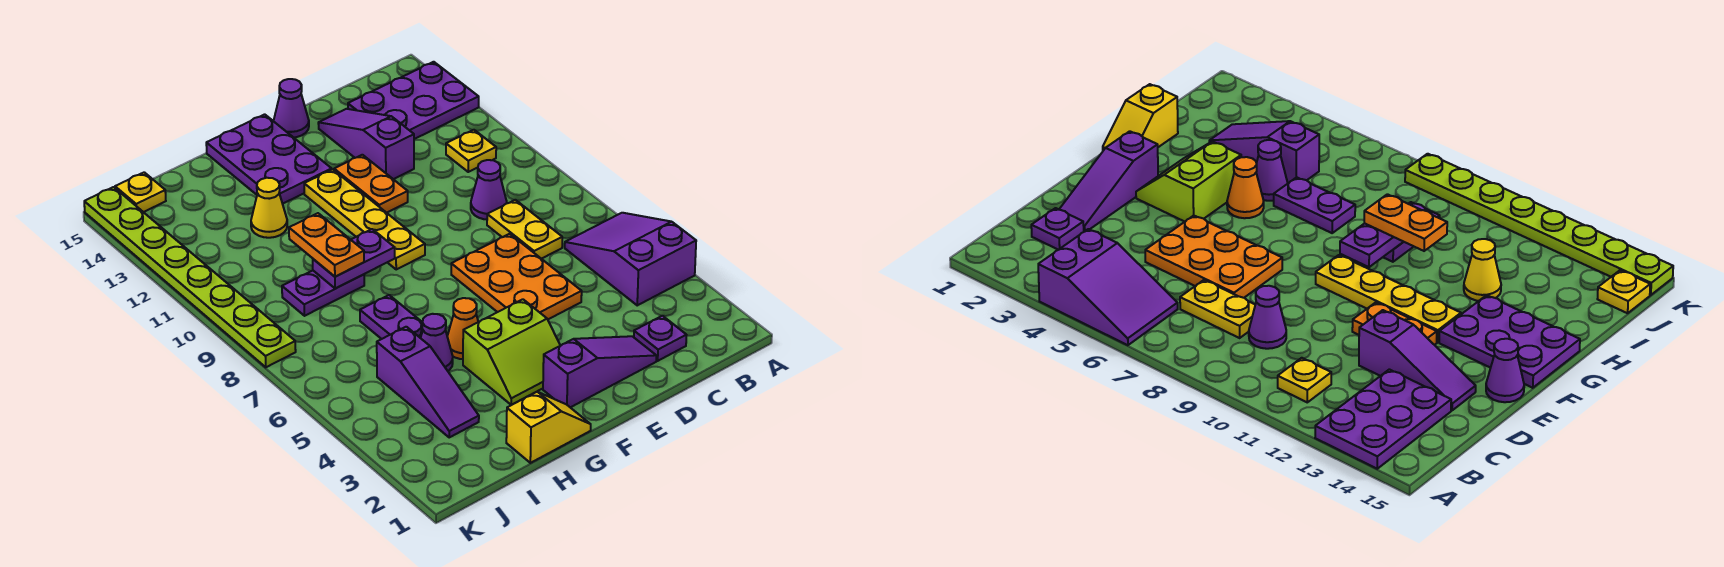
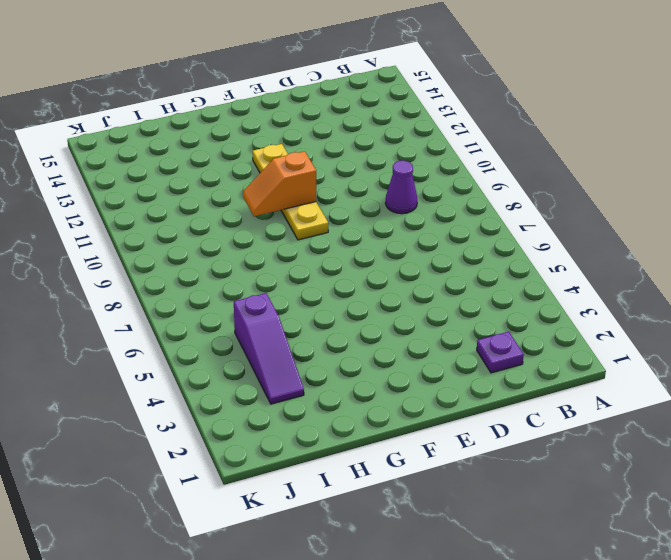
orange 1x2 slope [243,151,316,216] -> none
none -> purple 2x3 slope [565,213,696,305]
none -> purple 2x3 plate [348,62,479,139]
none -> yellow 1x1 plate [446,130,496,172]

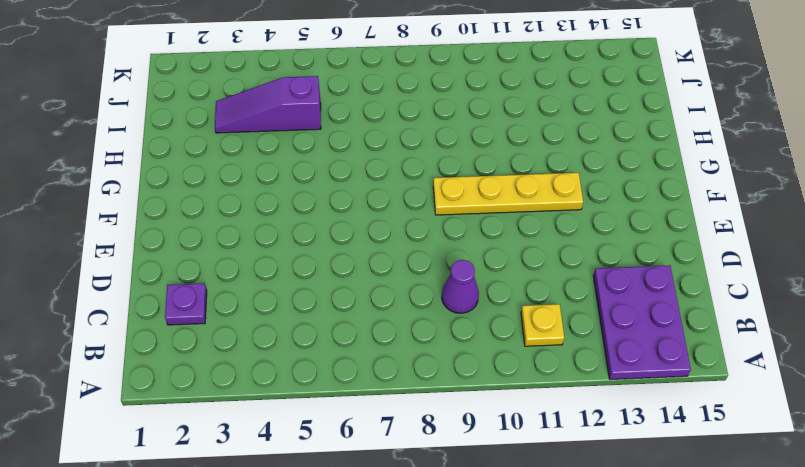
none -> purple 2x3 slope [565,213,696,305]
none -> yellow 1x2 plate [487,200,562,259]
none -> purple 1x3 slope [543,336,656,407]

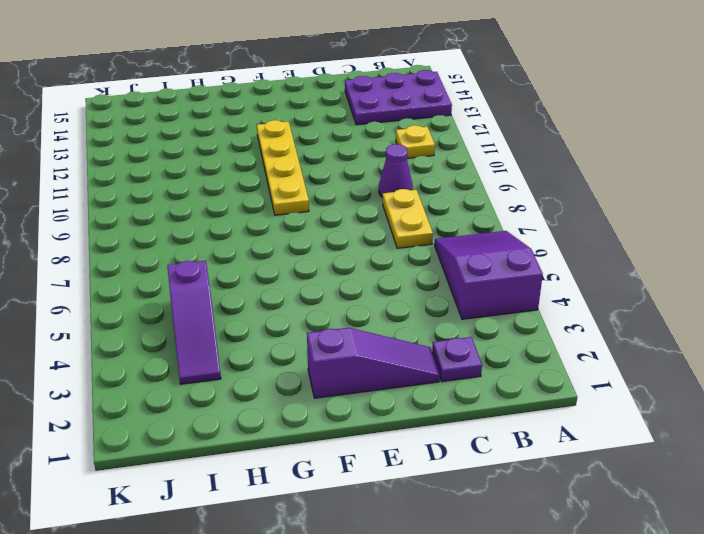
none -> orange 2x3 plate [451,234,582,319]
none -> purple 1x3 slope [318,109,414,179]
none -> orange 1x2 plate [334,155,408,213]

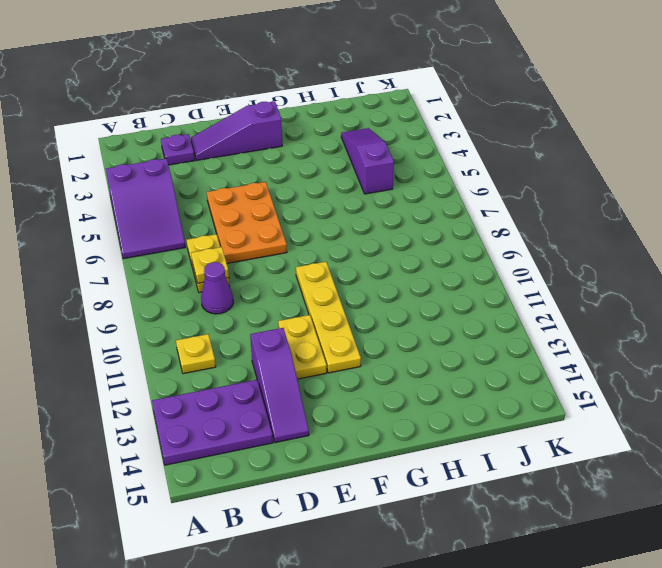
yellow 1x1 plate [191,247,229,283] -> yellow 1x1 plate moved to [115,172,166,212]
yellow 1x2 plate [278,315,327,379] -> orange 1x2 plate [334,155,408,213]
none -> purple 1x1 cone [274,79,309,138]
none -> lime 2x2 slope [463,299,560,405]
none -> purple 2x3 plate [206,114,332,204]

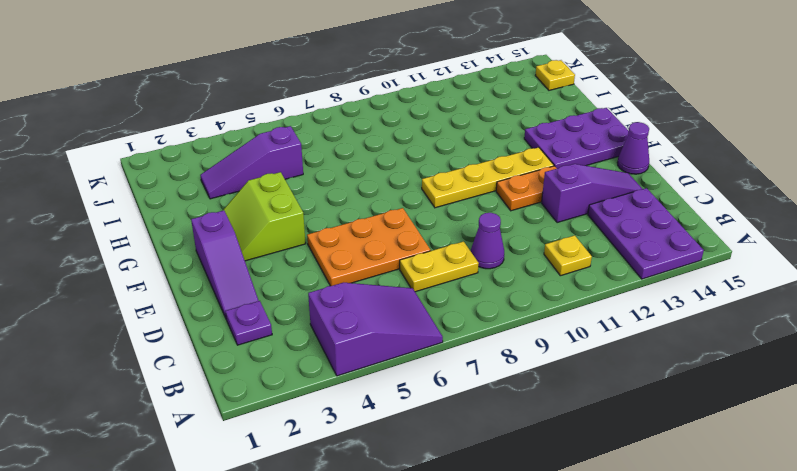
none -> yellow 1x2 slope [506,392,591,463]
none -> orange 1x1 cone [447,298,478,359]
none -> purple 1x1 cone [421,314,453,371]

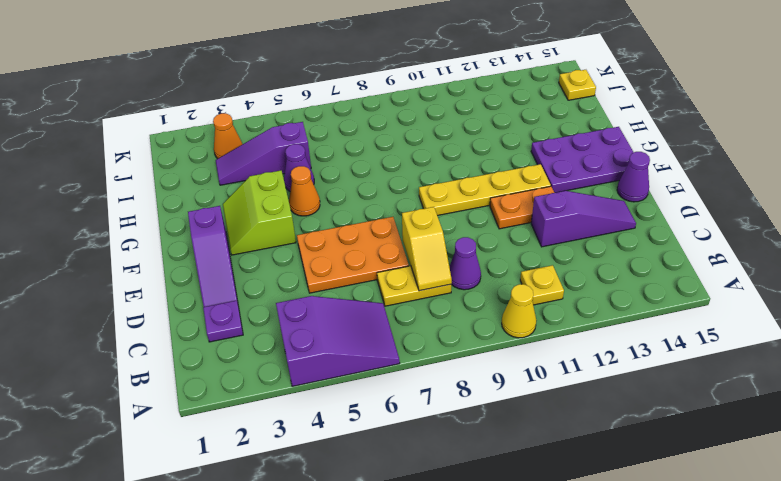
yellow 1x1 cone [502,284,536,338] -> yellow 1x1 cone moved to [251,178,287,238]
yellow 1x2 slope [402,207,452,291] -> yellow 1x2 slope moved to [506,392,591,463]
orange 1x1 cone [213,113,242,158] -> none
none -> purple 2x3 plate [348,62,479,139]
none -> purple 1x2 plate [360,295,423,339]
none -> purple 1x2 plate [282,271,364,316]

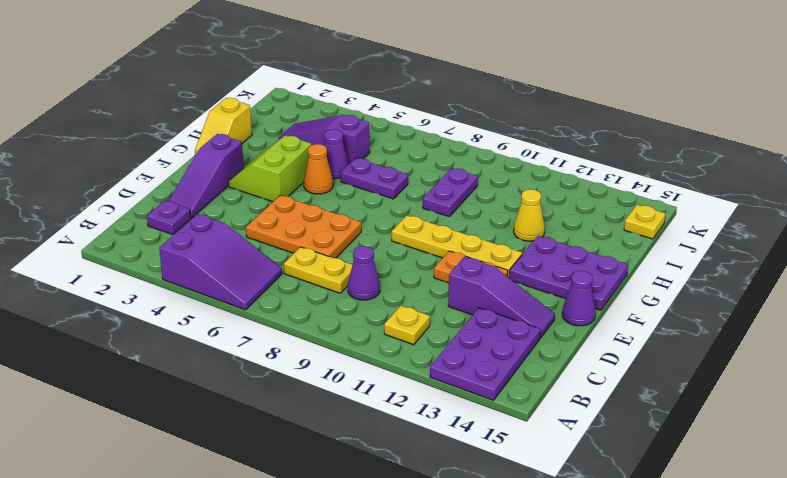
none -> lime 1x8 plate [84,187,296,367]
none -> purple 1x2 plate [313,229,395,288]
none -> orange 1x2 plate [289,213,364,277]

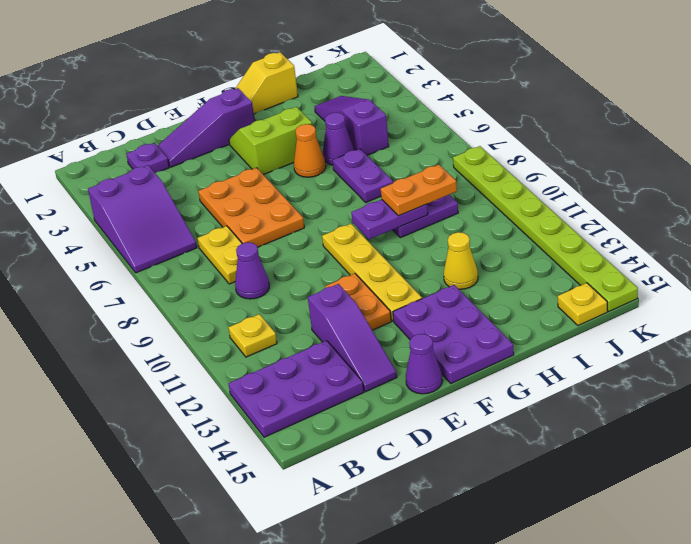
orange 1x2 plate [381,165,457,216] -> orange 1x2 plate turned to [289,213,364,277]

